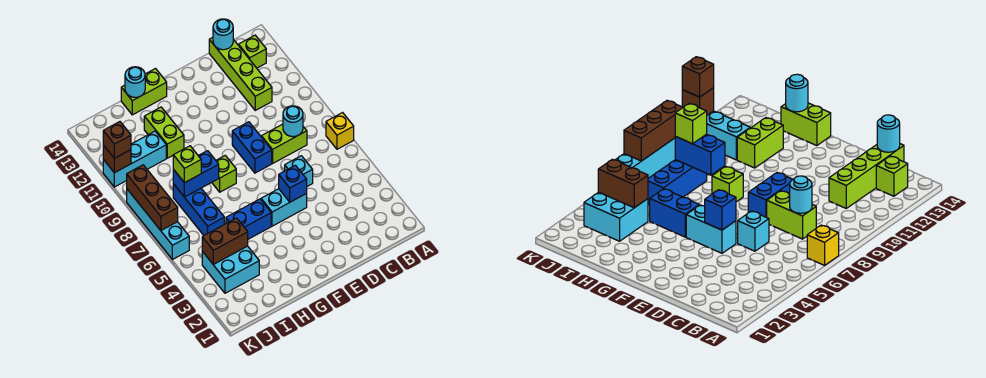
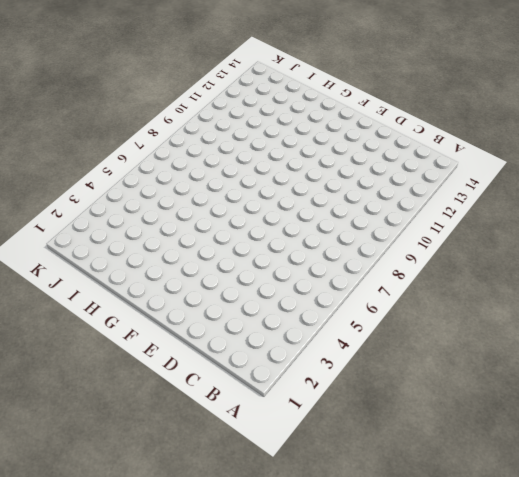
none -> yellow 1x1 brick [326,113,354,149]
none -> lime 1x1 brick [239,35,266,68]
none -> lime 1x2 brick [261,124,307,163]

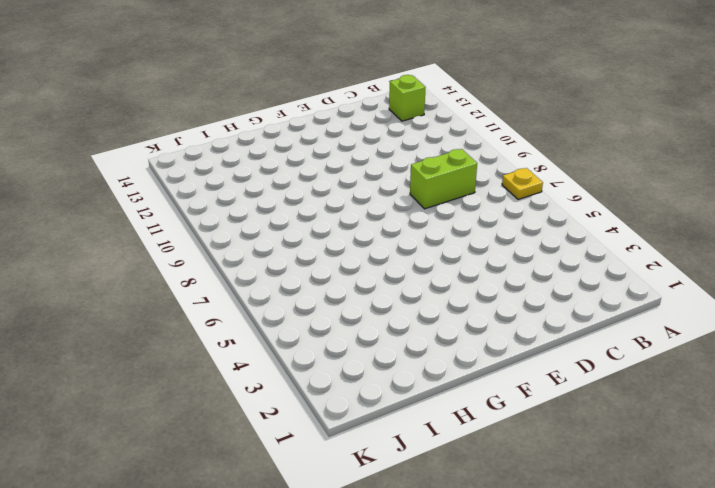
yellow 1x1 plate [502,168,543,200] -> yellow 1x1 brick [326,113,354,149]
none -> lime 1x4 brick [209,37,272,110]
none -> cyan 1x1 brick [285,156,313,186]
none -> cyan 1x2 brick [261,189,307,226]

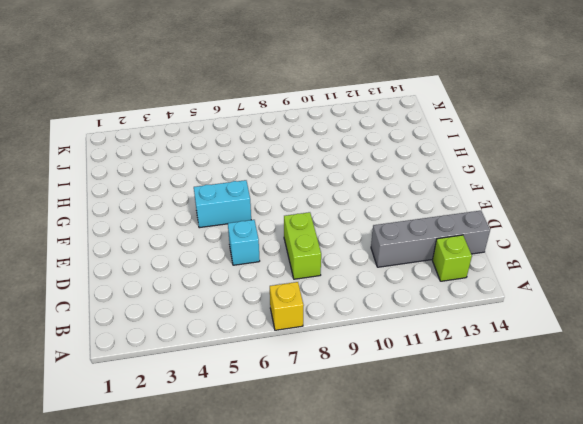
grey 1x4 brick [371,211,490,267] -> lime 1x4 brick [209,37,272,110]
cyan 1x2 brick [194,180,251,228] -> cyan 1x2 brick turned to [261,189,307,226]
none -> blue 1x2 brick [232,122,272,173]
none -> blue 1x2 brick [226,199,271,239]
none -> lime 1x1 brick [212,156,236,192]

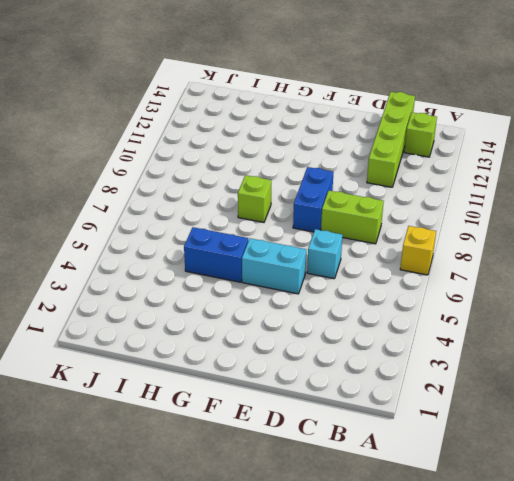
none -> lime 1x2 brick [121,69,167,115]
none -> lime 1x2 brick [144,107,184,158]
none -> cyan 2x2 brick [202,246,259,293]

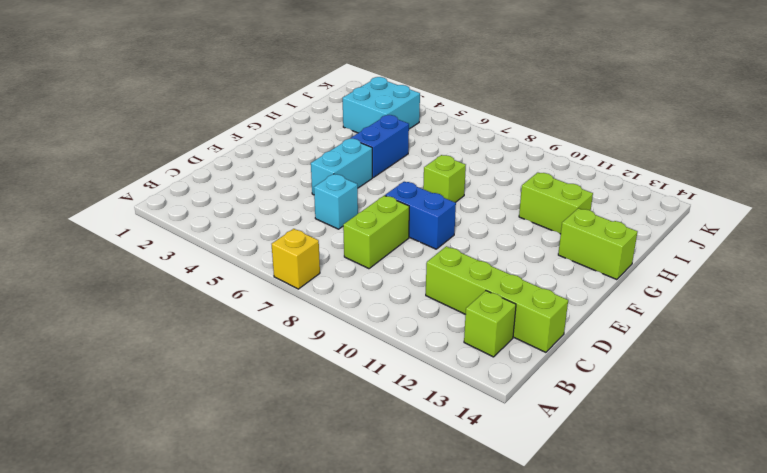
lime 1x2 brick [558,208,637,280] -> lime 1x2 brick turned to [121,69,167,115]
none -> blue 1x3 brick [173,184,224,235]
none -> cyan 1x3 brick [103,131,166,187]
none -> cyan 1x4 brick [127,189,189,260]

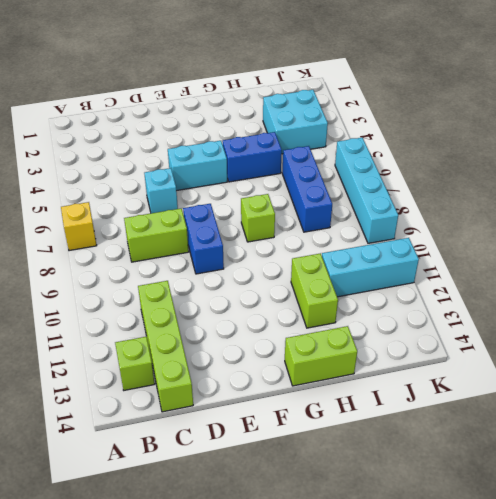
none -> cyan 1x1 round brick [283,106,303,137]
none -> cyan 1x1 round brick [213,19,233,50]
none -> blue 1x1 brick [279,165,307,202]

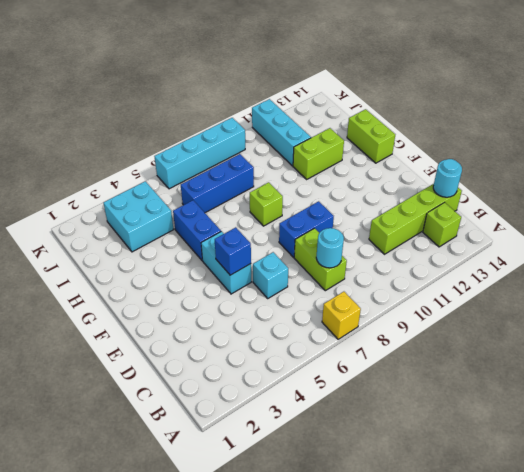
none -> blue 1x2 brick [173,151,219,197]
none -> cyan 1x1 round brick [125,67,145,97]
none -> brown 1x2 brick [202,218,248,264]

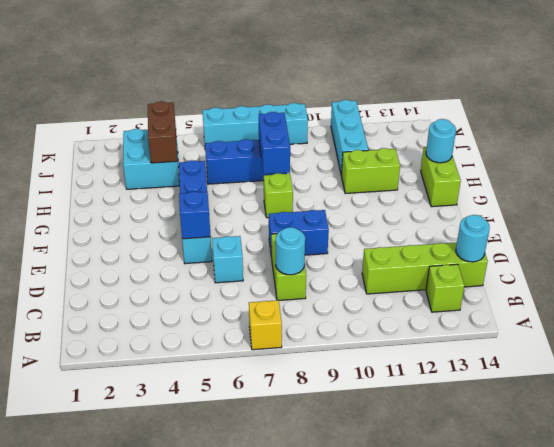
none -> brown 1x3 brick [127,165,178,230]
none -> brown 1x1 brick [103,145,131,173]
none -> lime 1x1 brick [173,146,201,183]

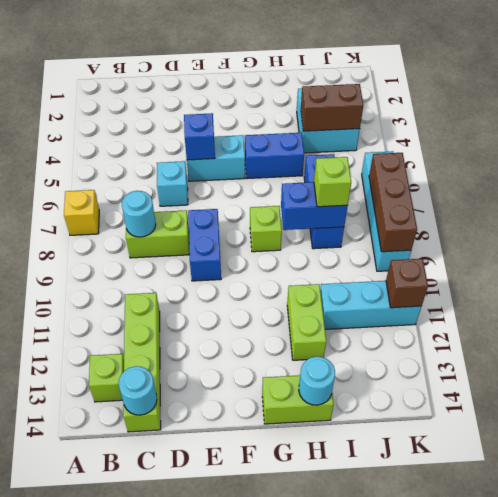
none -> brown 1x1 brick [103,122,131,158]

